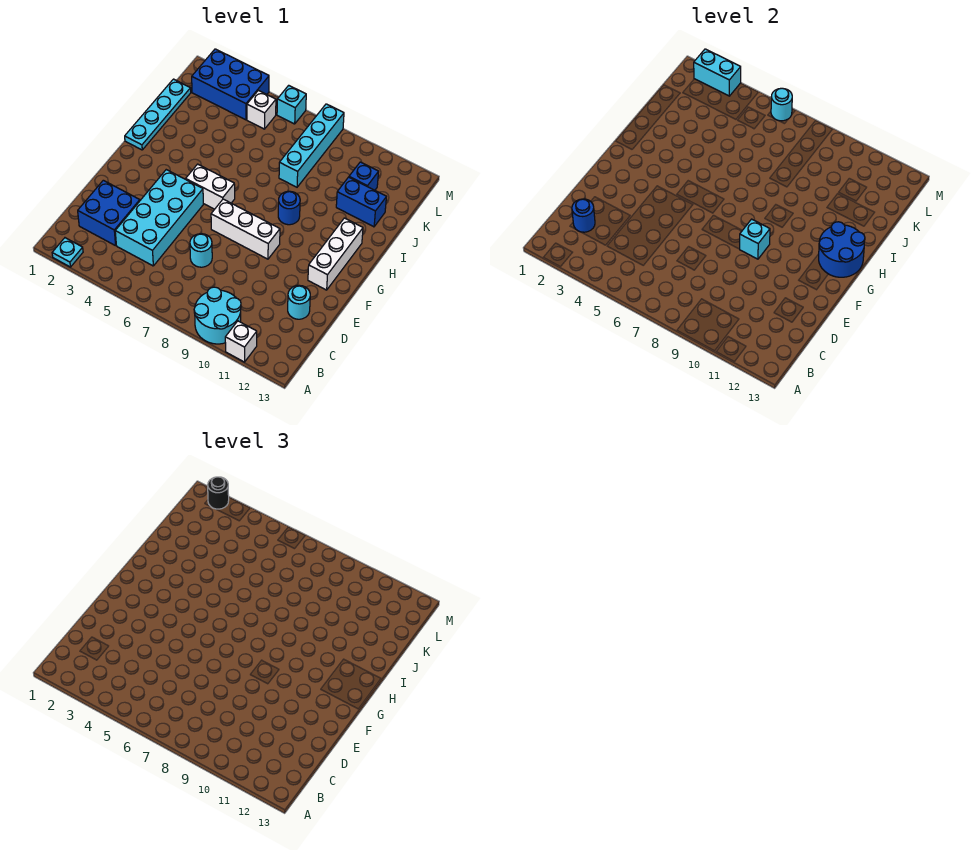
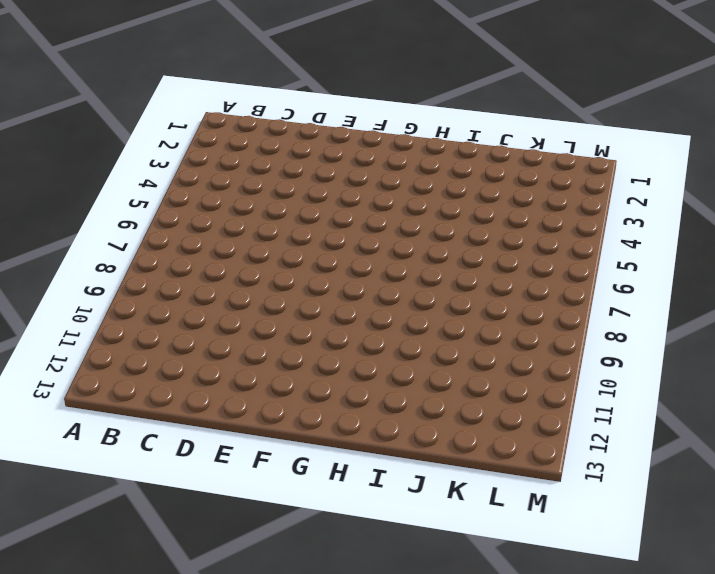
none -> cyan 1x1 plate [52,238,83,267]
none -> cyan 2x2 round brick [194,287,241,344]
none -> white 1x1 brick [225,321,257,362]

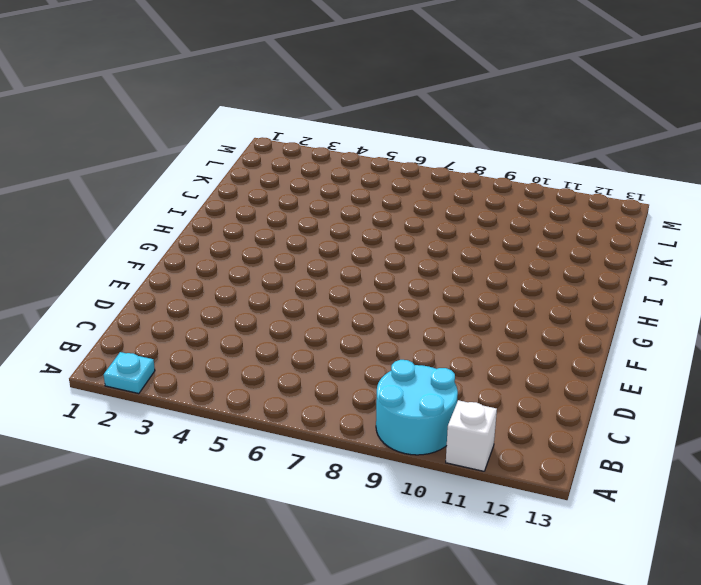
none -> blue 2x2 brick [78,180,140,246]
none -> cyan 2x4 brick [115,170,203,266]
none -> cyan 1x1 round brick [190,234,212,267]

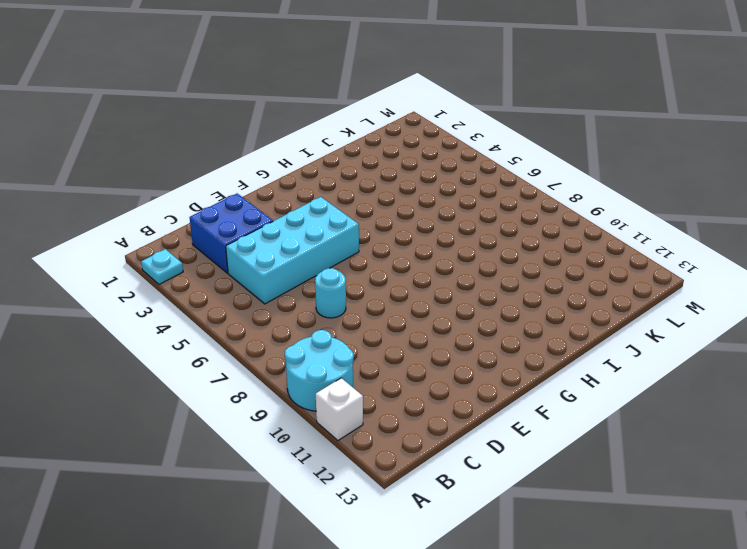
none -> cyan 1x1 round brick [288,285,310,319]
none -> white 1x3 brick [211,199,280,259]
none -> white 1x3 brick [308,218,363,290]

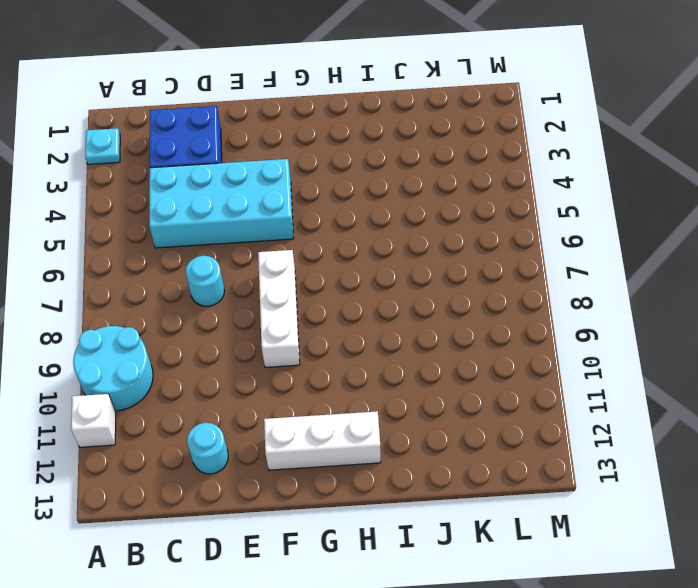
none -> white 1x2 brick [186,164,235,209]
none -> cyan 1x4 plate [125,79,191,150]
none -> blue 1x1 round brick [278,191,300,225]

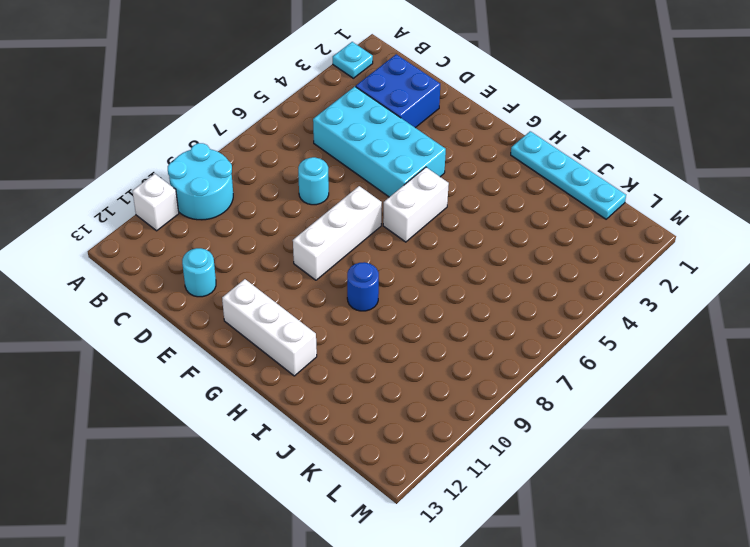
none -> cyan 1x4 brick [279,104,344,187]
none -> blue 1x2 brick [336,177,386,227]
none -> blue 1x1 brick [349,162,379,190]

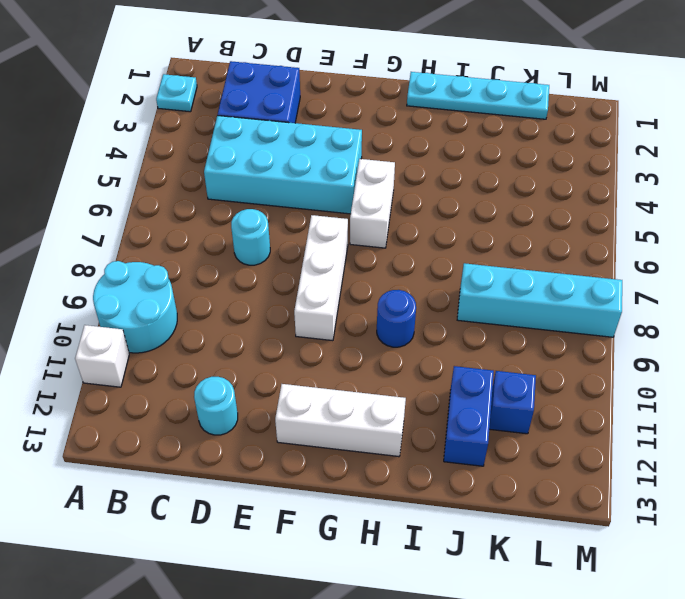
none -> blue 2x3 brick [192,49,269,120]
none -> white 1x1 brick [247,90,276,129]
none -> cyan 1x1 brick [277,85,306,124]

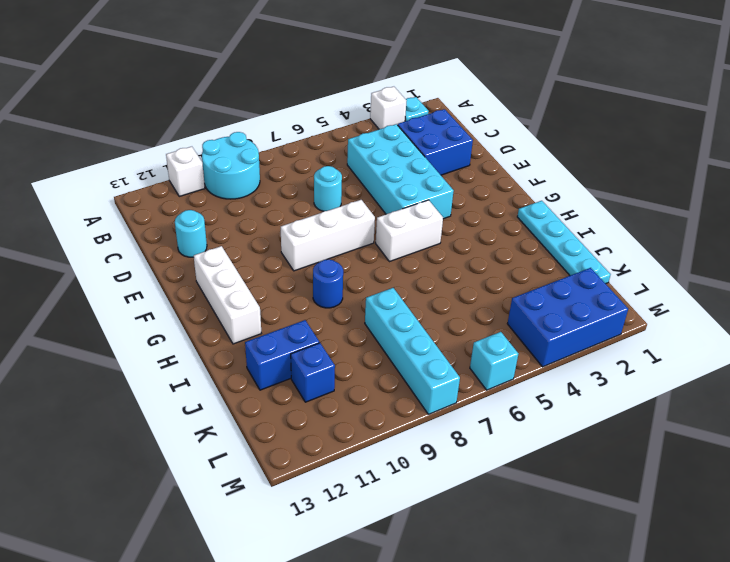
white 1x1 brick [370,87,406,129] -> white 1x1 brick moved to [247,90,276,129]
none -> blue 1x1 round brick [572,199,595,232]
none -> cyan 1x1 brick [740,219,770,259]
none -> blue 2x2 round brick [819,222,865,277]

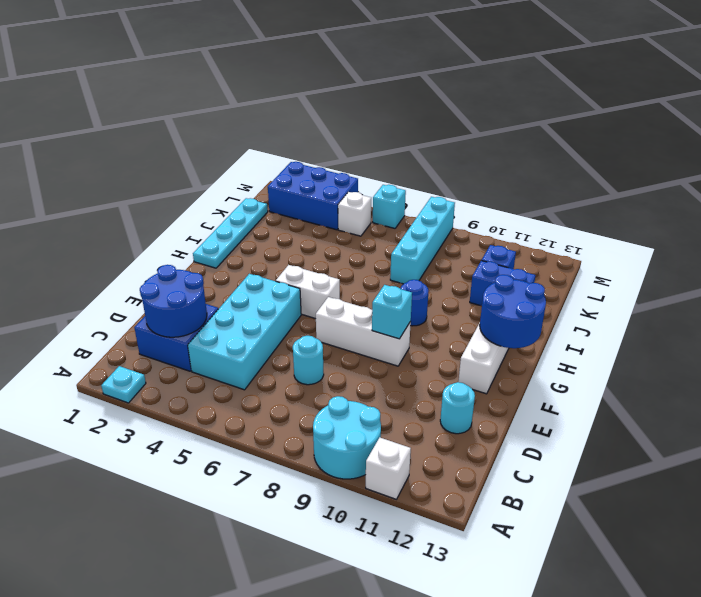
blue 2x2 round brick [140,265,207,337] -> blue 1x1 round brick [572,199,595,232]
none -> cyan 1x2 brick [694,49,741,96]
none -> cyan 1x1 round brick [771,88,792,121]
none -> black 1x1 round brick [208,477,229,509]

